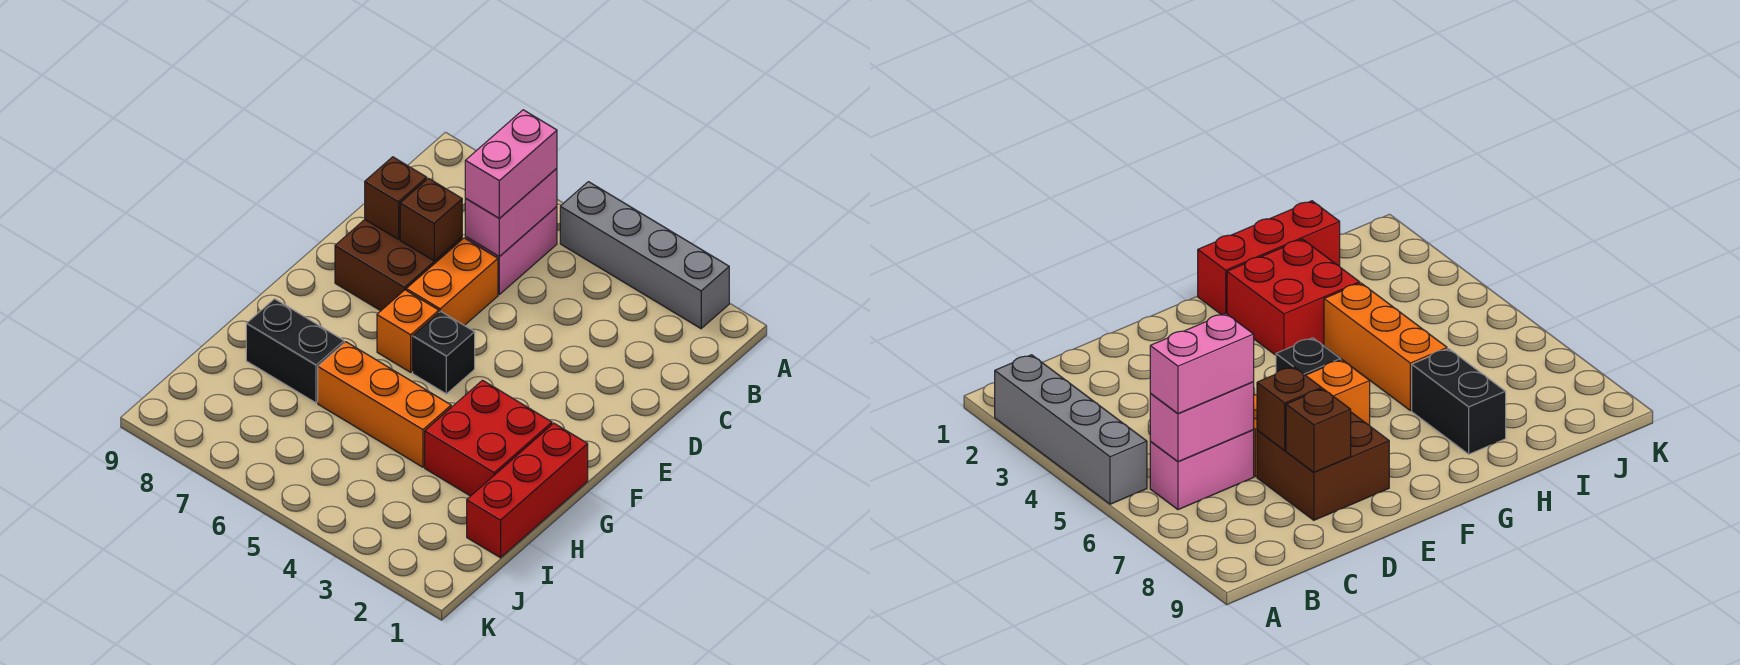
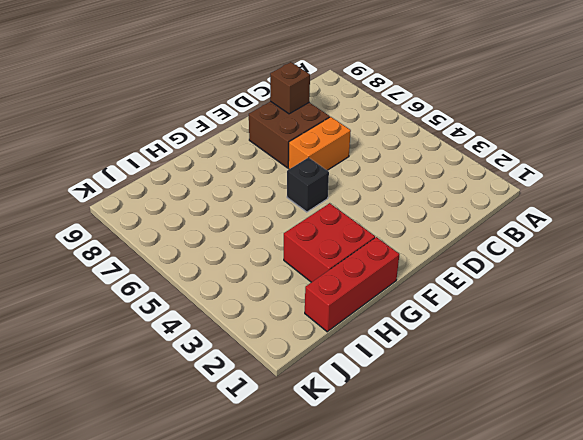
none -> grey 1x4 brick [560,182,729,329]
none -> pink 1x2 brick [465,207,557,294]
none -> orange 1x1 brick [377,290,439,372]

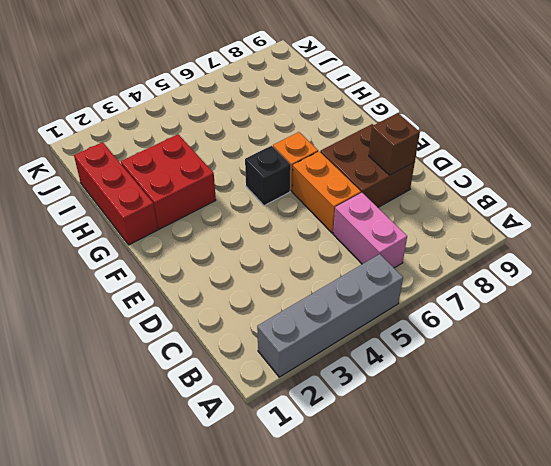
none -> orange 1x3 brick [318,342,451,467]
none -> black 1x2 brick [246,299,344,403]
none -> pink 1x2 brick [465,168,557,257]

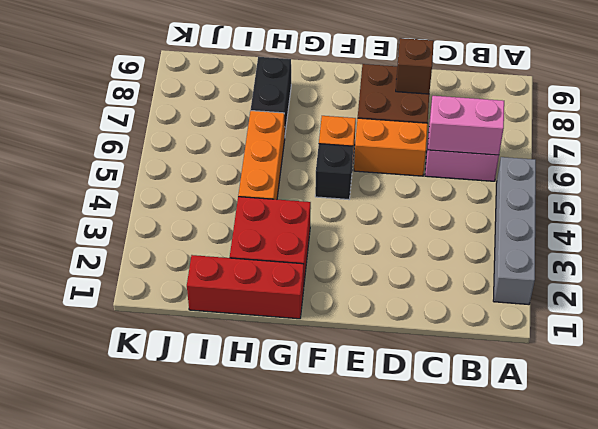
none -> brown 1x1 brick [400,178,462,261]
none -> pink 1x2 brick [465,110,557,218]

